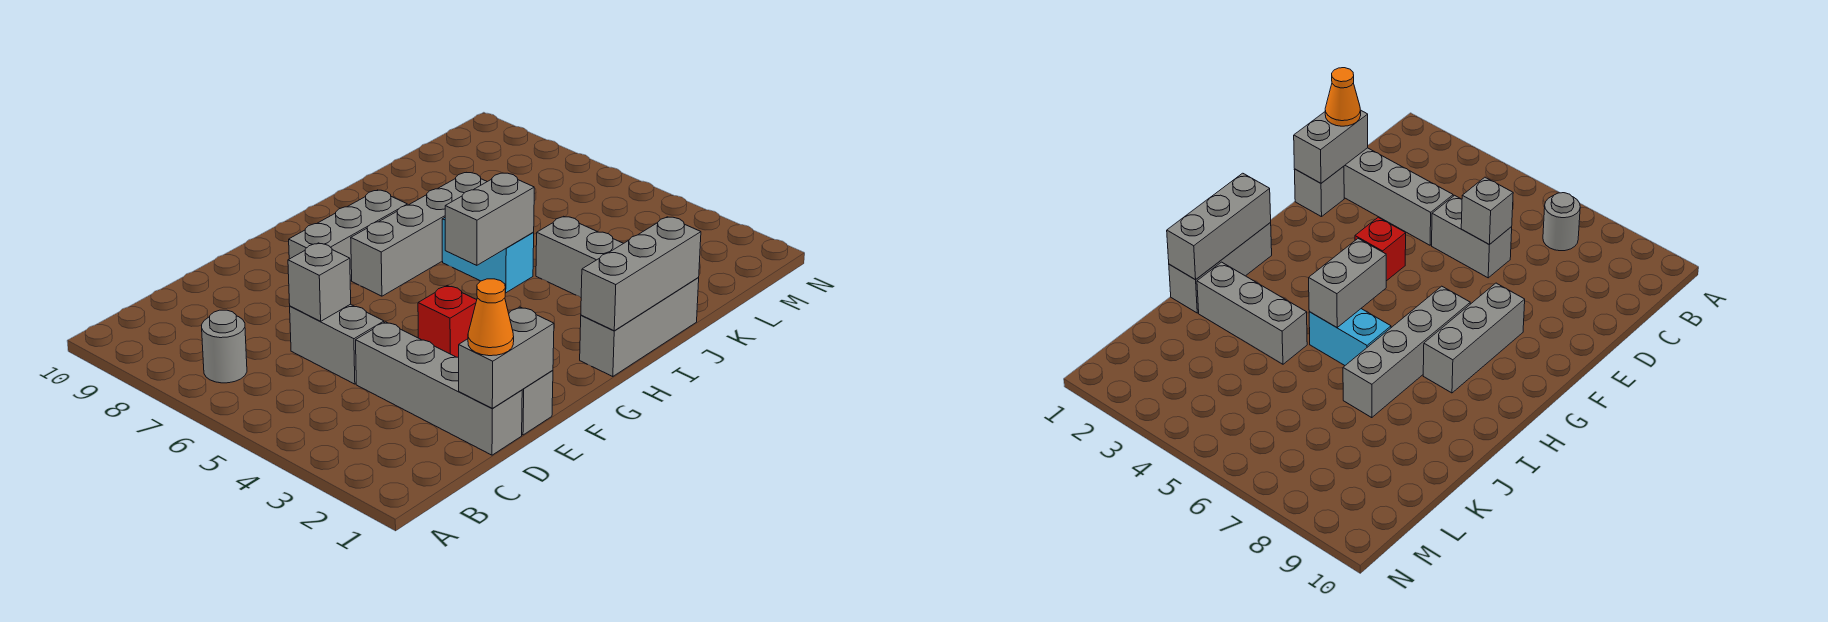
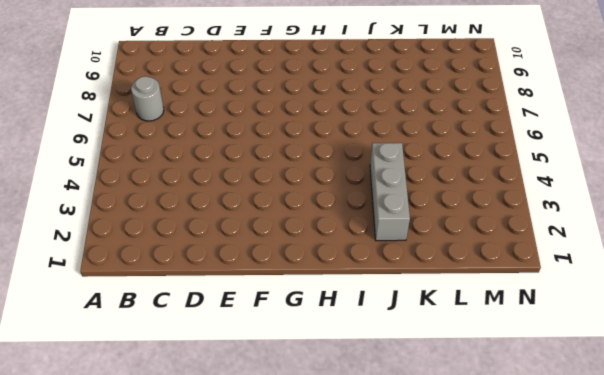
none -> grey 1x4 brick [356,322,522,455]
none -> grey 1x2 brick [290,304,384,384]
none -> grey 1x1 brick [522,370,553,435]

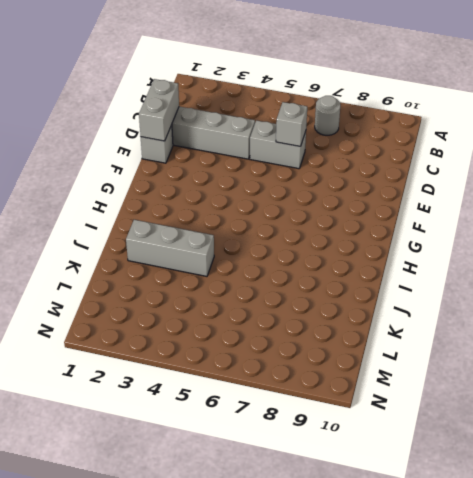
none -> red 1x1 brick [418,285,477,357]
none -> grey 1x3 brick [289,190,407,281]
none -> grey 1x4 brick [351,173,487,296]

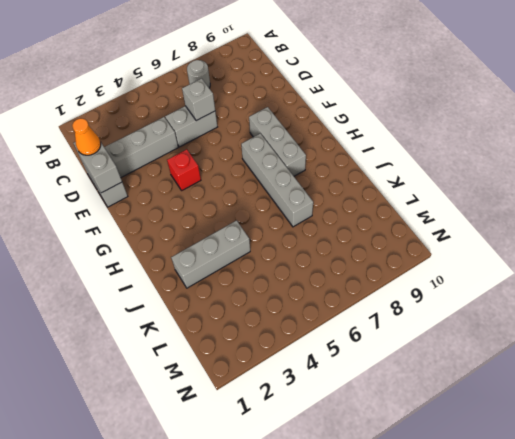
none -> grey 1x3 brick [580,277,699,377]
none -> cyan 1x2 brick [442,218,534,293]
none -> grey 1x3 brick [581,217,701,331]

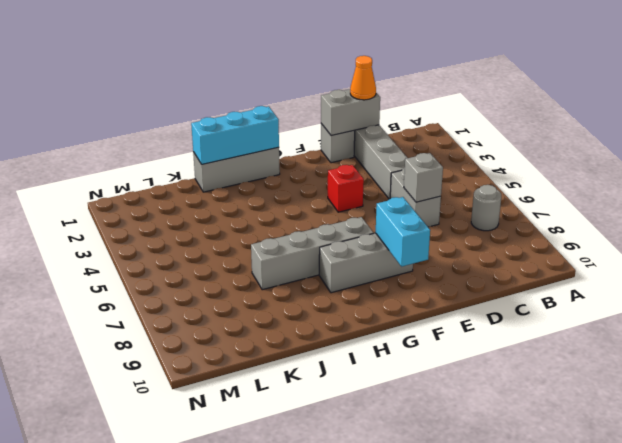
cyan 1x2 brick [376,197,430,267] -> cyan 1x2 brick moved to [442,218,534,293]
cyan 1x3 brick [191,106,279,164] -> grey 1x3 brick [581,217,701,331]
none -> grey 1x3 brick [536,216,623,297]
none -> grey 1x2 brick [445,173,534,265]

